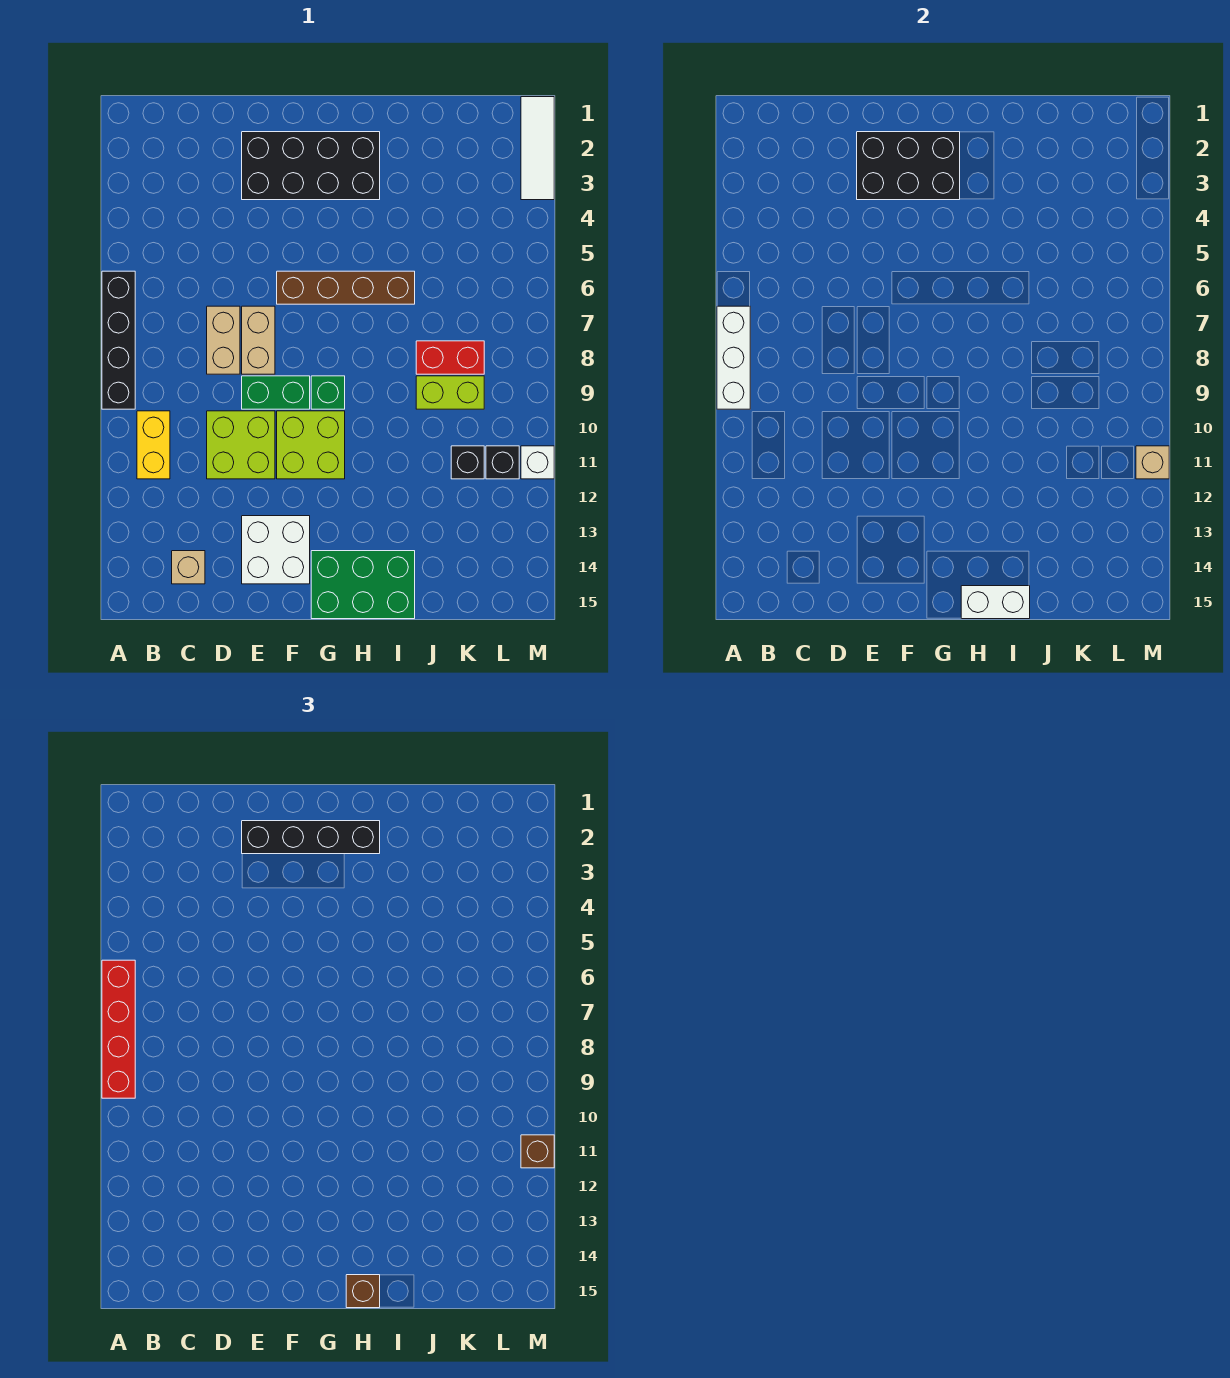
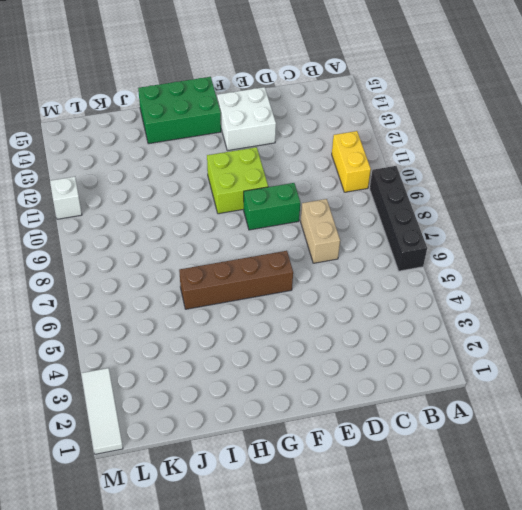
none -> tan 1x1 brick [172,551,205,584]
none -> lime 2x2 brick [207,411,275,479]
none -> black 2x4 brick [242,132,380,200]

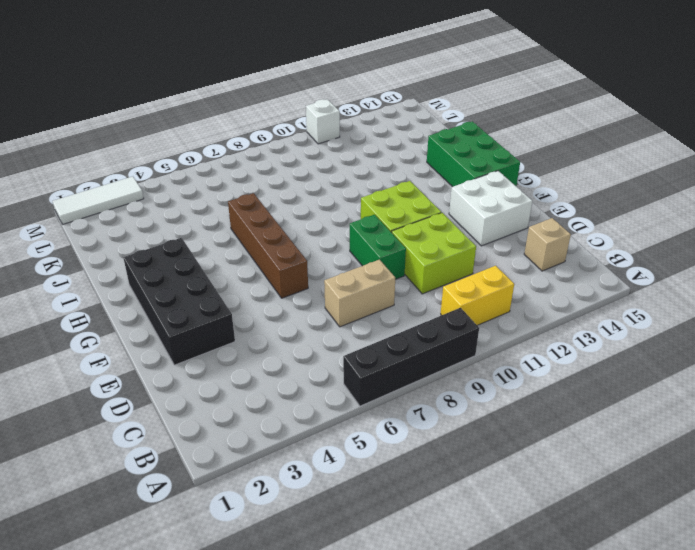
none -> tan 1x2 brick [242,306,275,374]
none -> green 1x1 brick [311,376,345,409]
none -> red 1x2 brick [416,341,484,374]

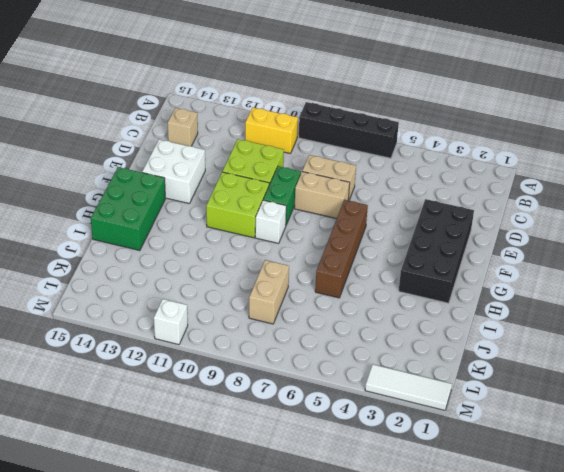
white 1x1 brick [255,200,286,243] -> green 1x1 brick [311,376,345,409]
tan 1x2 brick [249,260,289,324] -> red 1x2 brick [416,341,484,374]
none -> lime 1x2 brick [416,376,484,409]
none -> black 1x1 brick [451,446,484,479]
none -> black 1x1 brick [486,446,519,479]

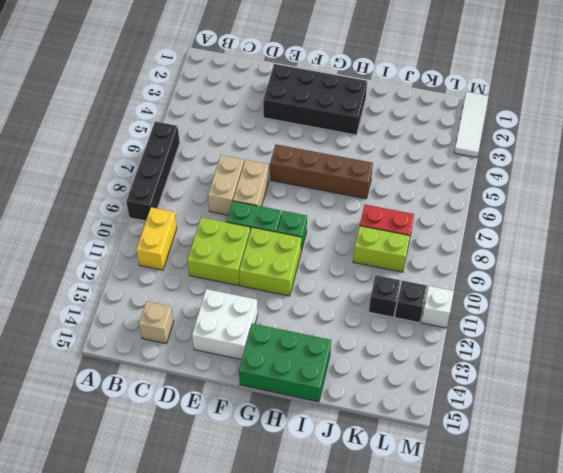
none -> white 1x3 brick [717,306,750,409]
none -> black 2x3 brick [857,132,960,200]
none -> white 1x2 brick [961,586,1030,619]

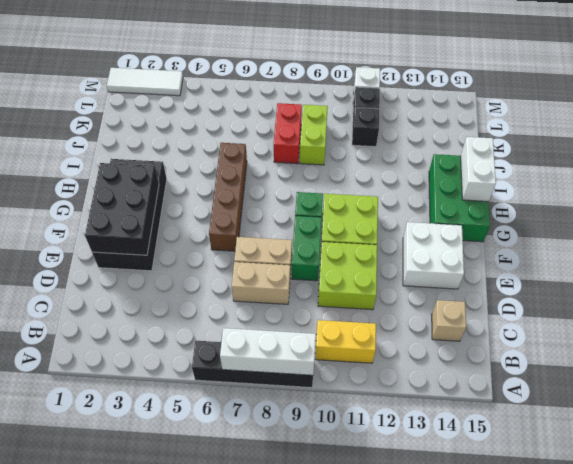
none -> tan 1x1 brick [1136,446,1169,479]
none -> red 1x4 brick [102,960,135,1098]
none -> black 1x4 brick [242,821,380,854]

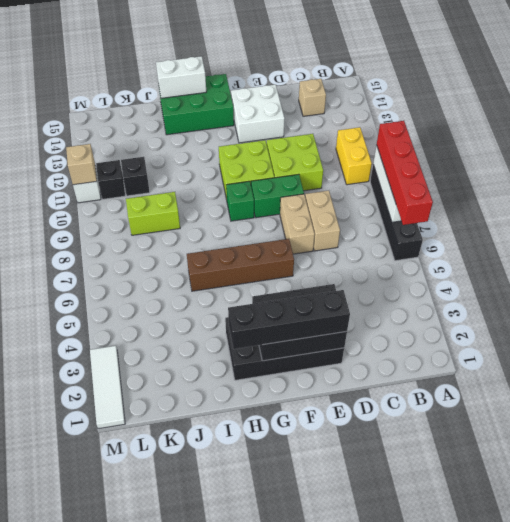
none -> red 1x2 brick [416,341,484,374]
none -> brown 1x1 brick [346,1275,380,1308]
none -> brown 1x1 brick [521,1135,554,1168]

